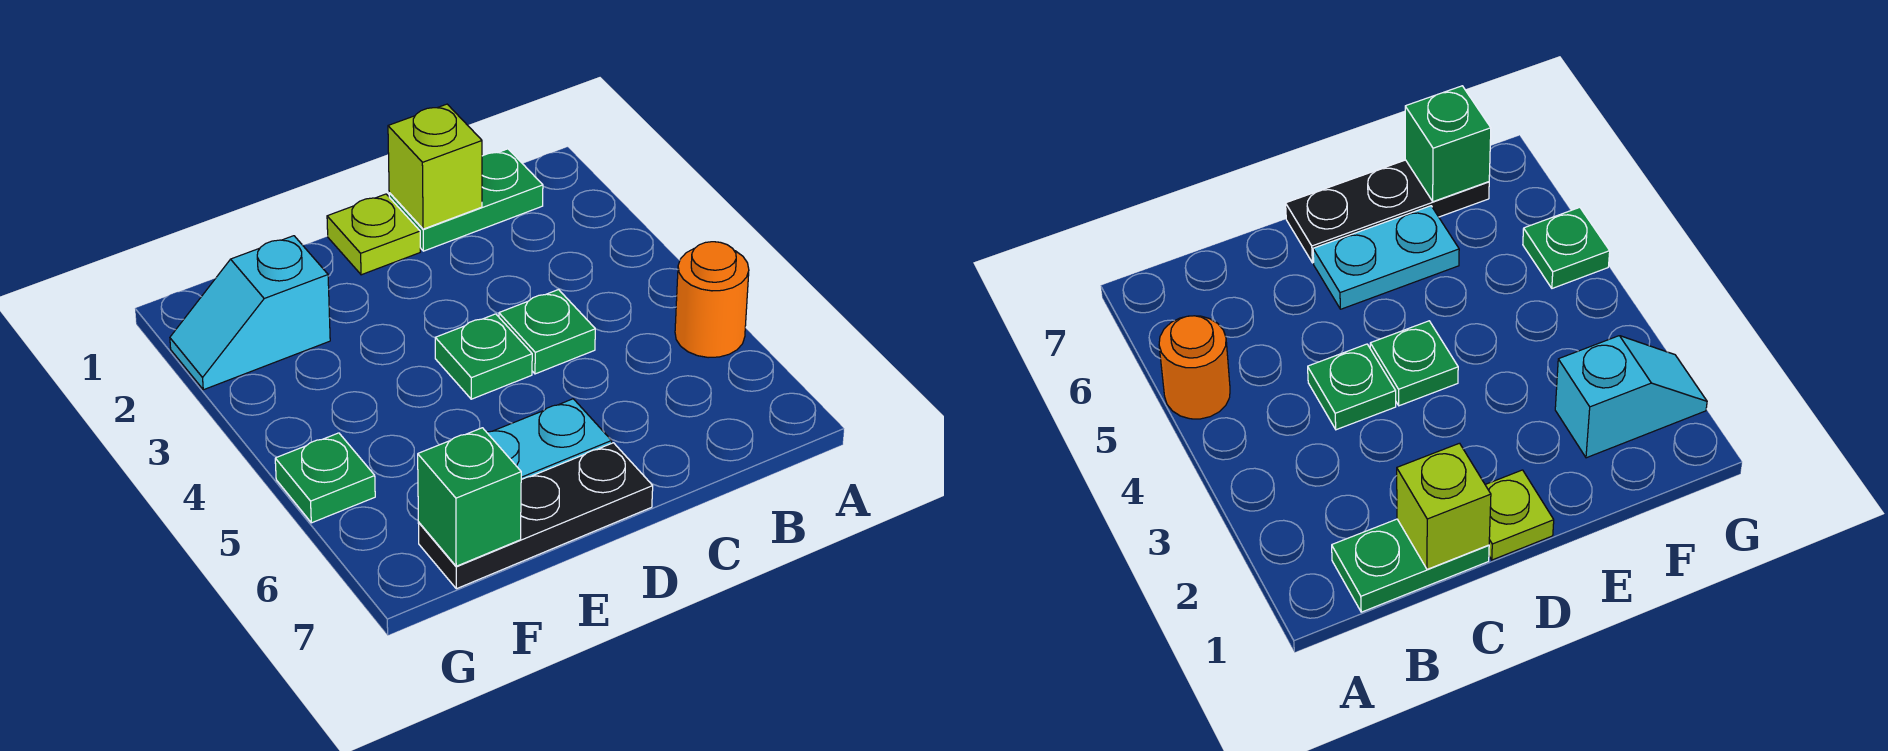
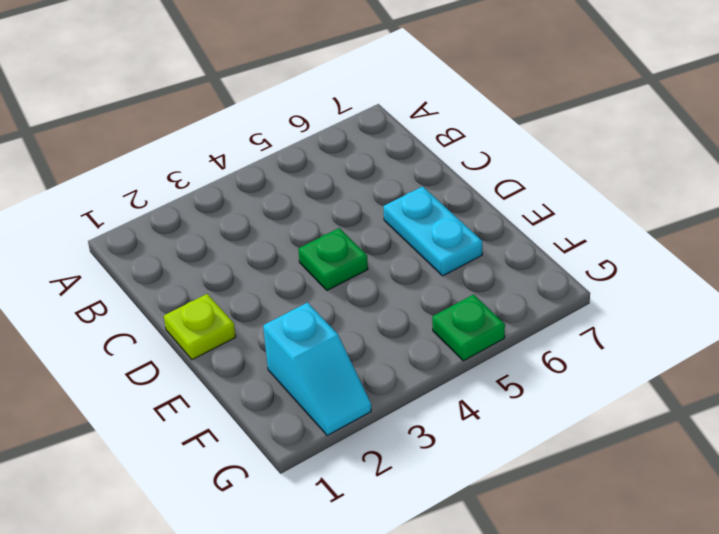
none -> orange 1x1 round brick [675,242,749,358]
none -> green 1x2 plate [389,149,543,251]

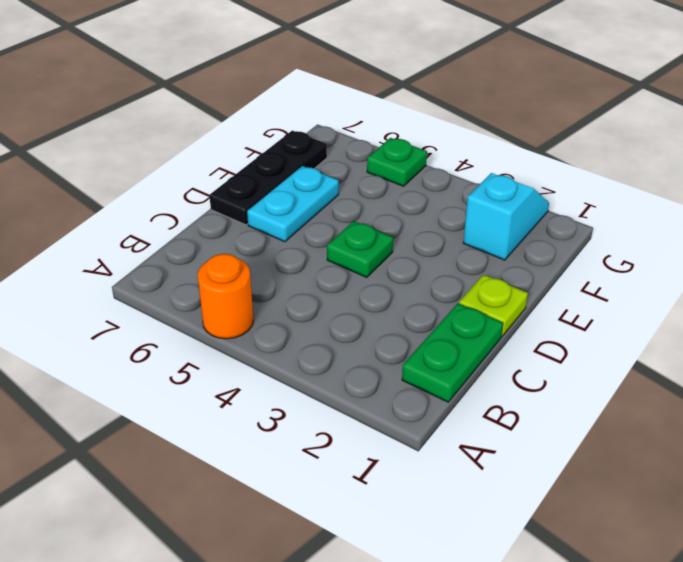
none -> green 1x1 plate [499,290,595,374]
none -> lime 1x1 brick [388,104,482,229]

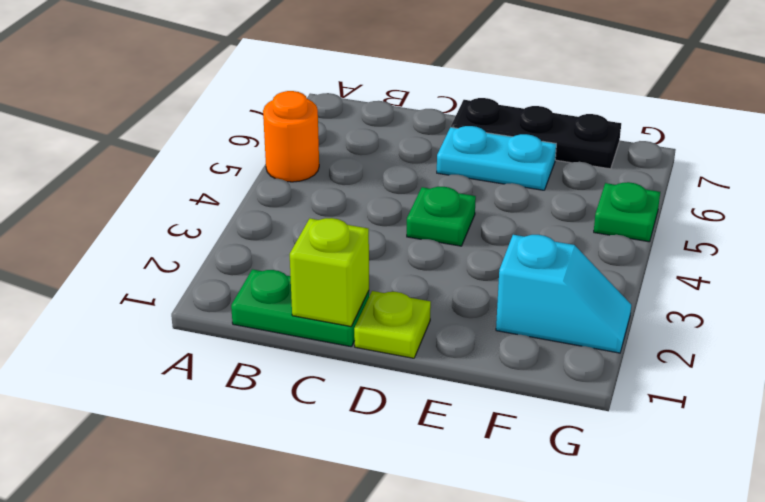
none -> green 1x1 plate [499,290,595,374]
none -> green 1x1 brick [418,428,521,566]

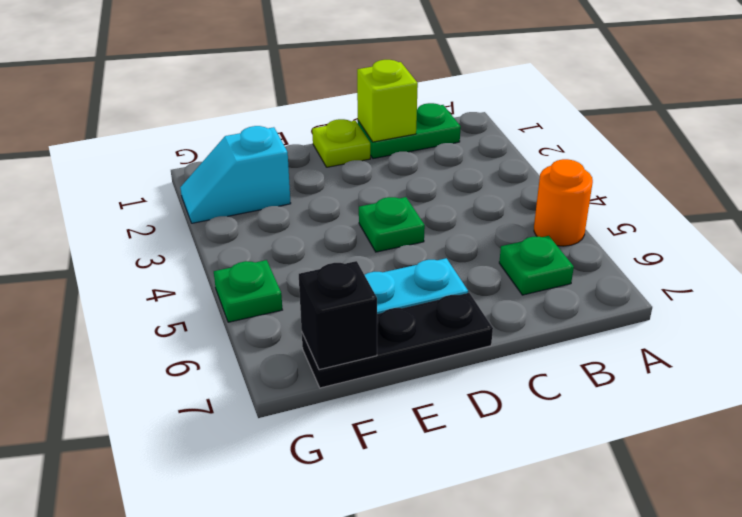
green 1x1 plate [499,236,574,295] -> green 1x1 plate moved to [499,290,595,374]
black 1x1 brick [299,261,377,370] -> green 1x1 brick [418,428,521,566]

